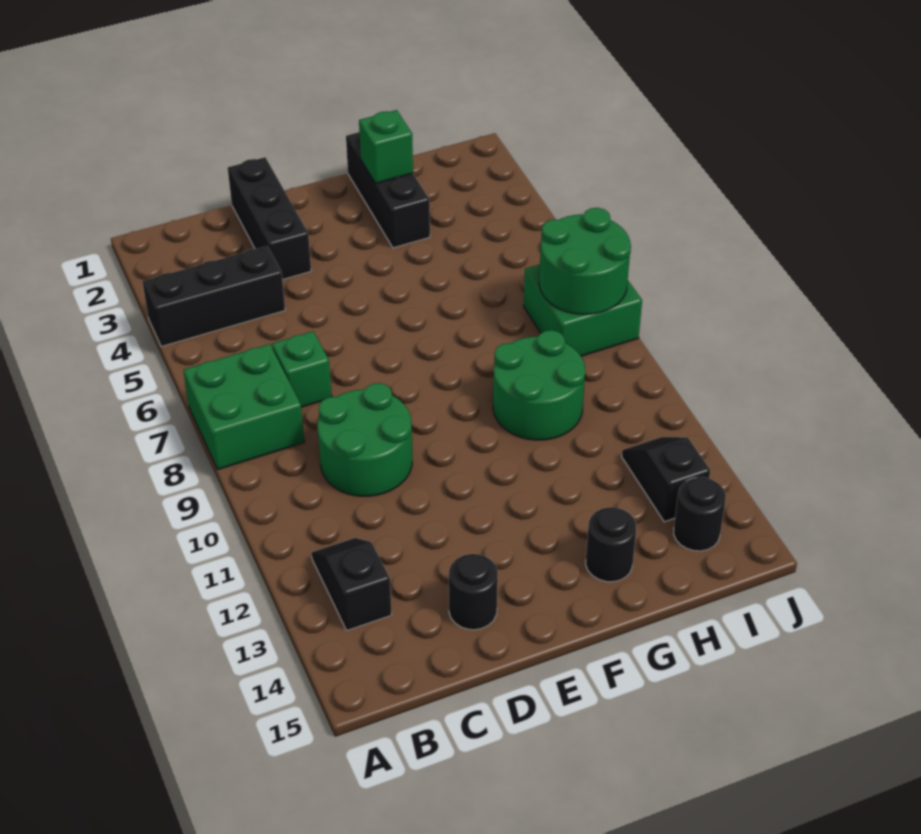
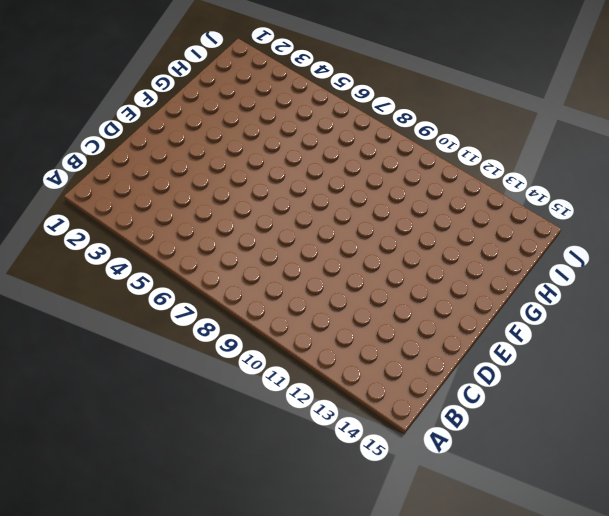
none -> black 1x3 brick [142,246,285,347]
none -> green 2x2 brick [183,344,304,470]
none -> black 1x2 slope [311,538,392,630]

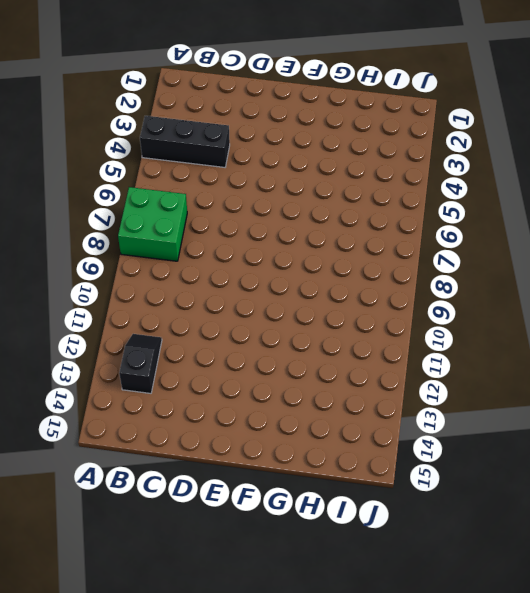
none -> green 1x1 brick [272,331,332,407]
none -> green 2x2 round brick [317,383,412,496]
none -> black 1x3 brick [228,157,311,280]

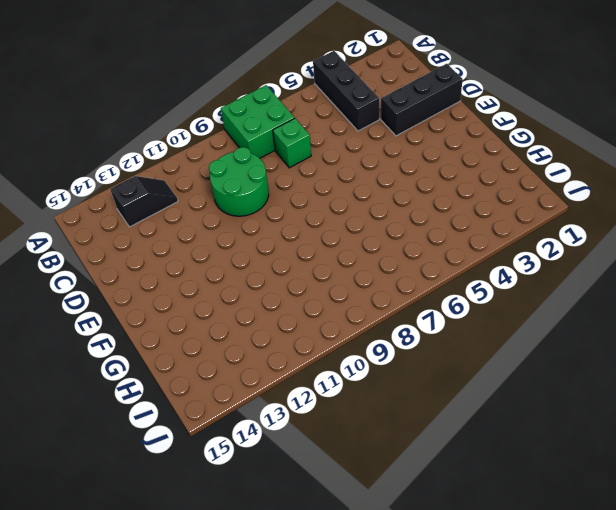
none -> black 1x1 round brick [449,554,498,630]
none -> black 1x3 brick [346,132,430,248]
none -> green 2x2 round brick [493,330,585,440]

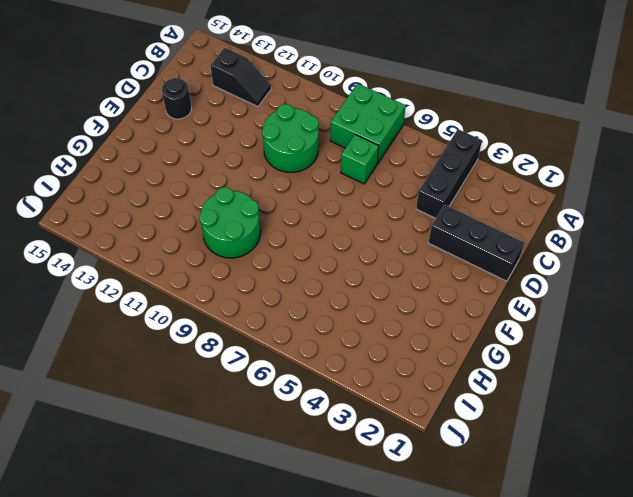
none -> black 1x3 brick [346,132,430,248]
none -> black 1x1 round brick [586,507,636,582]
none -> green 2x2 brick [524,264,642,356]

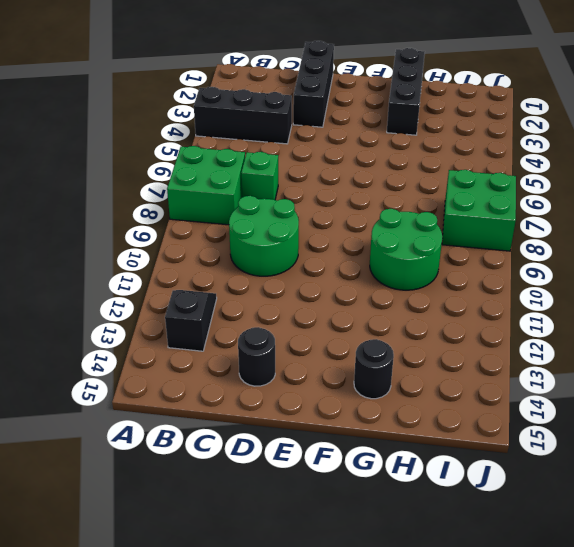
none -> black 1x2 slope [622,437,710,522]
none -> black 1x1 round brick [674,477,726,551]
none -> green 1x1 brick [359,110,413,183]

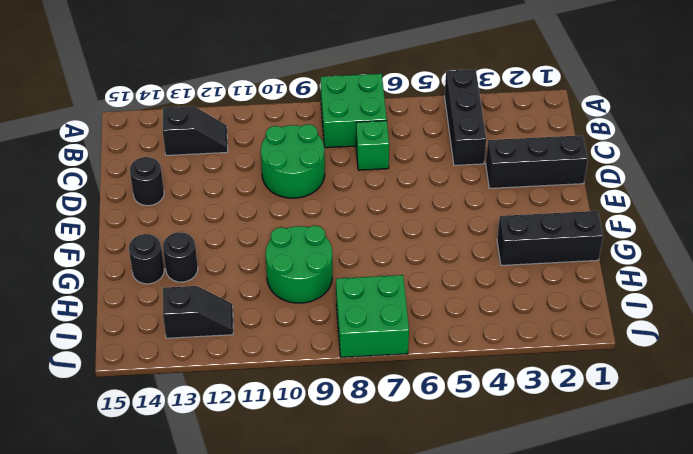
black 1x1 round brick [163,232,198,282] -> black 1x1 round brick moved to [674,477,726,551]
none -> green 1x1 brick [359,110,413,183]
none -> green 2x2 round brick [539,208,631,314]

